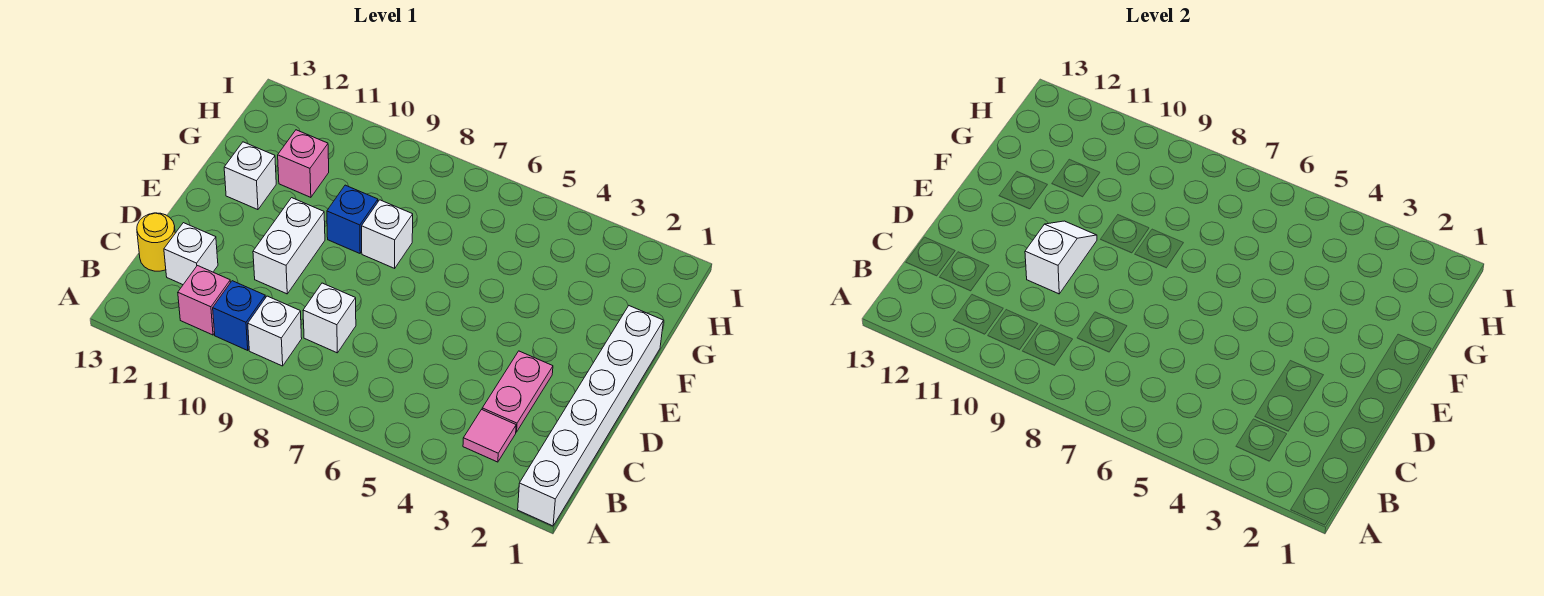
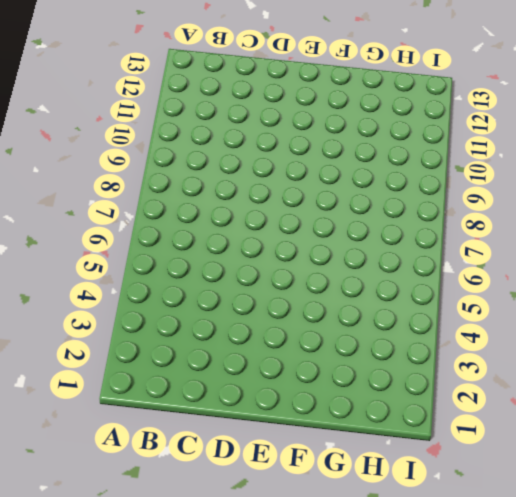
none -> white 1x6 brick [518,306,663,526]
none -> pink 1x1 tile [463,410,516,462]
none -> white 1x1 brick [248,296,302,366]

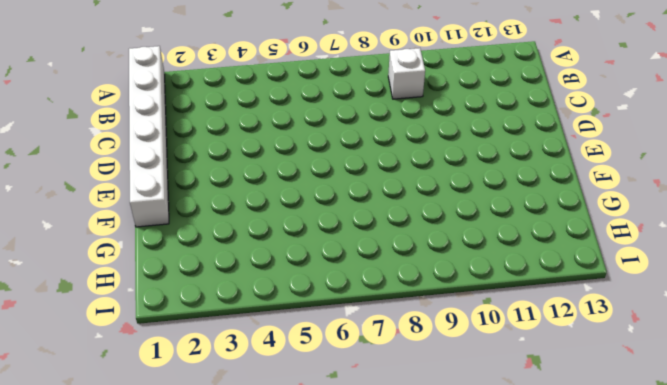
none -> pink 1x1 tile [463,410,516,462]
none -> blue 1x1 brick [213,281,265,350]
none -> pink 1x1 brick [178,266,231,335]

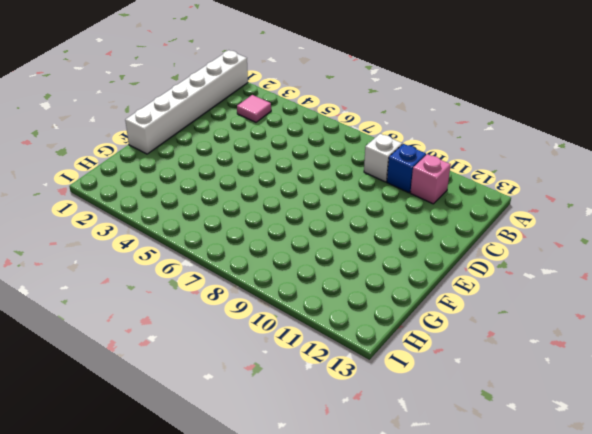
none -> pink 1x2 plate [482,351,553,432]
none -> white 1x1 brick [303,283,356,353]
none -> white 1x1 brick [164,223,218,285]

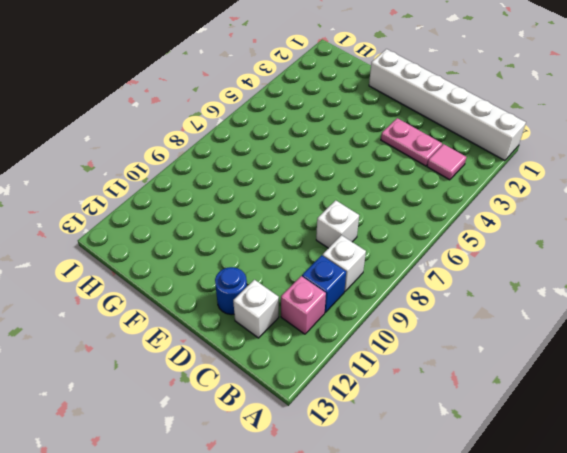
blue 1x1 round brick [215,267,247,315] -> none
none -> yellow 1x1 round brick [137,213,175,271]
none -> white 1x2 brick [253,198,325,294]
none -> white 1x1 brick [362,200,413,268]

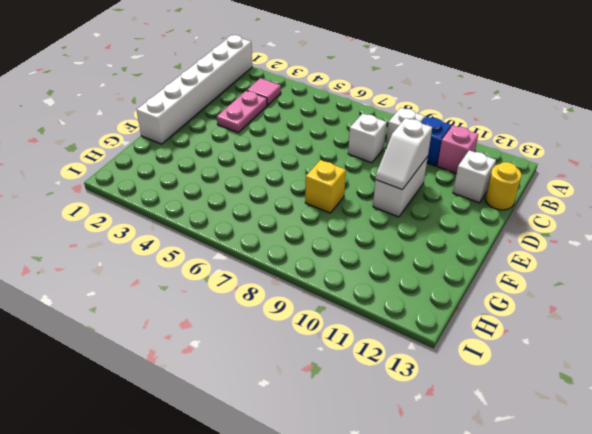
yellow 1x1 brick [305,160,346,213] -> white 1x1 brick [362,200,413,268]
none -> blue 1x1 brick [327,185,378,253]
none -> white 1x1 brick [224,142,276,210]
none -> pink 1x1 brick [278,130,329,197]

